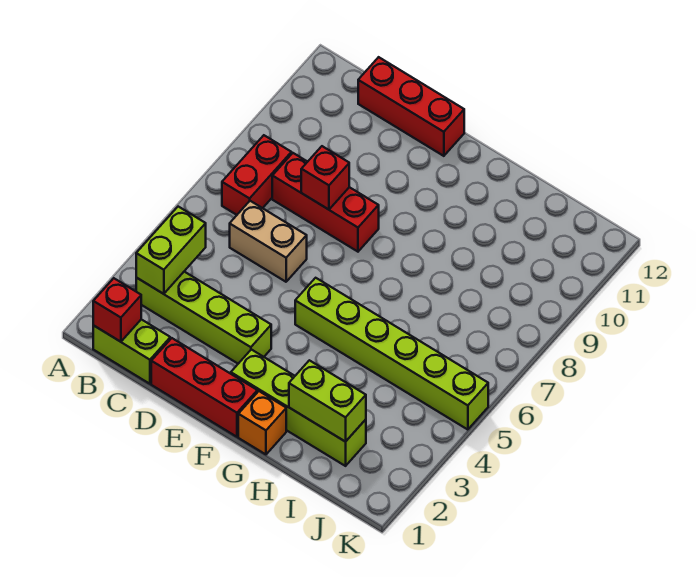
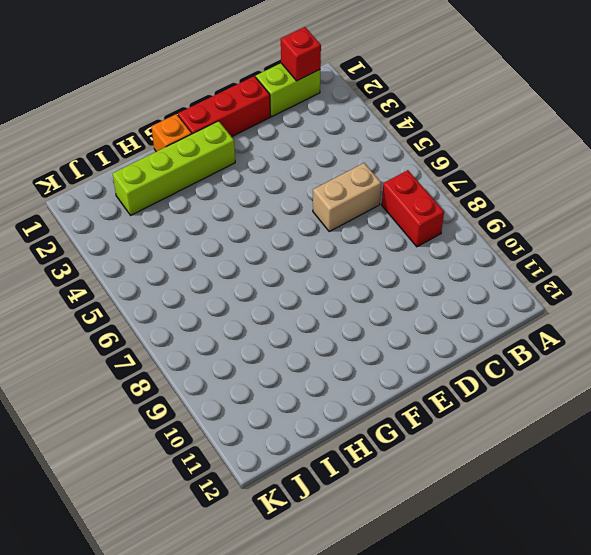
none -> lime 1x4 brick [136,272,271,364]
none -> red 1x3 brick [272,153,379,252]
none -> red 1x3 brick [358,57,464,156]

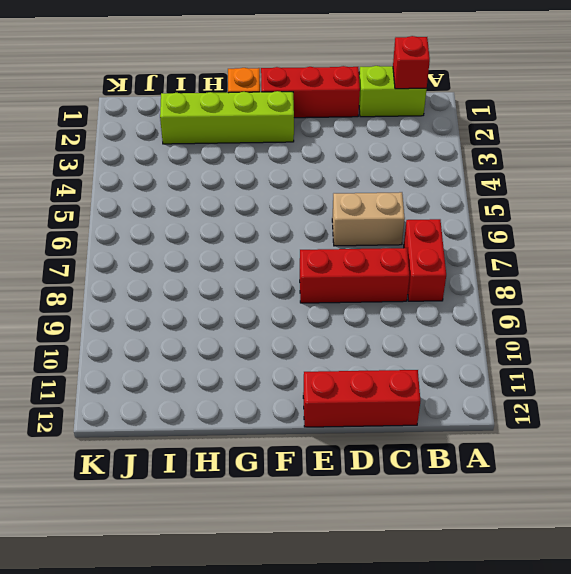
none -> lime 1x4 brick [136,272,271,364]
none -> lime 1x6 brick [295,278,488,430]
none -> lime 1x2 brick [136,207,206,294]

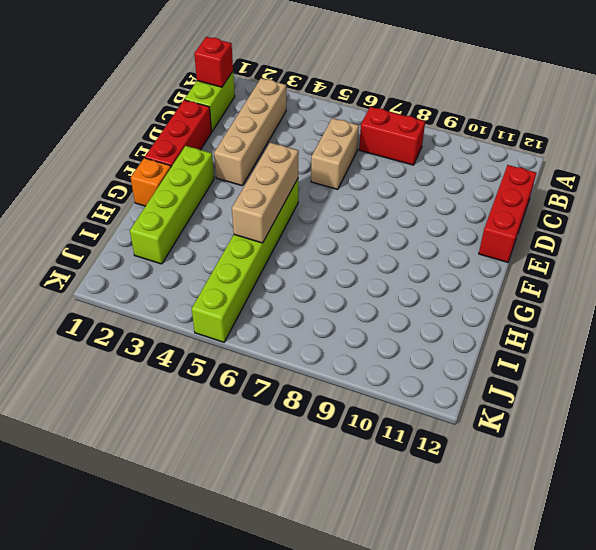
tan 1x4 brick [214,78,286,186] -> lime 1x4 brick [136,272,271,364]
tan 1x3 brick [232,143,299,243] -> none
none -> red 1x3 brick [272,153,379,252]
none -> lime 1x2 brick [136,207,206,294]
none -> red 1x1 brick [301,146,349,210]

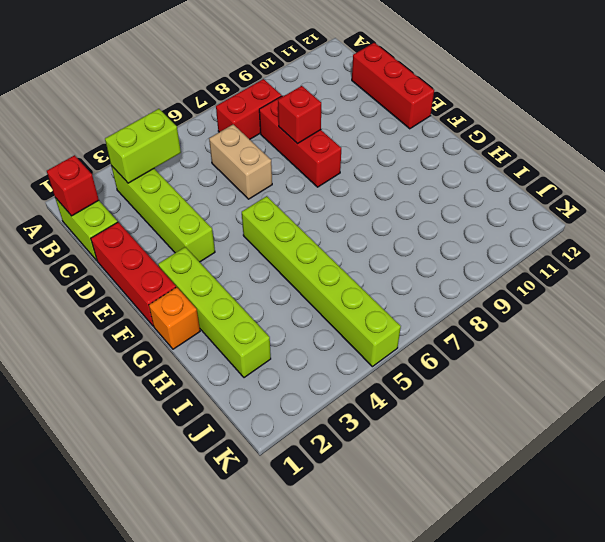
none -> lime 1x2 brick [289,360,366,442]

